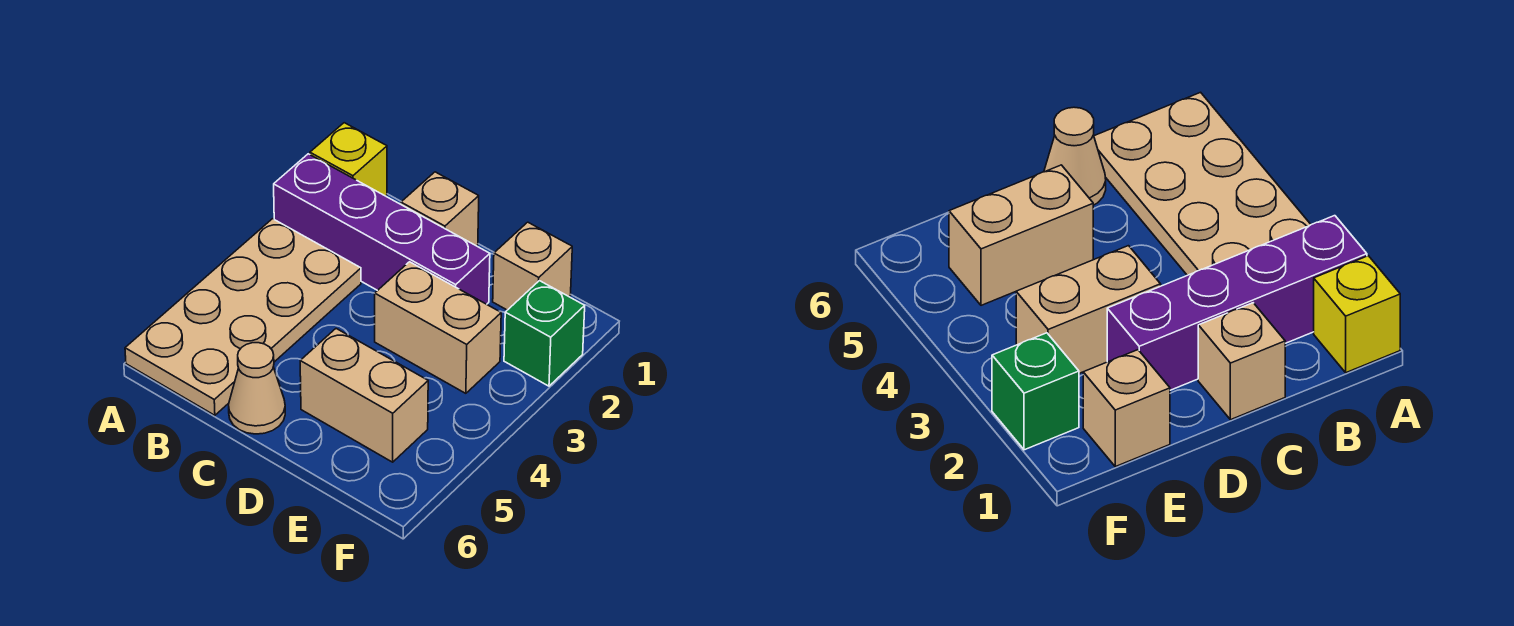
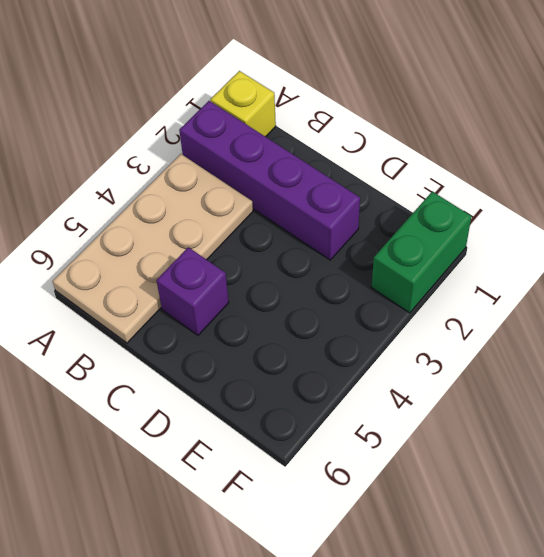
purple 1x1 brick [157,247,229,335] -> none
green 1x2 brick [372,192,471,313] -> green 1x1 brick [504,281,585,386]
none -> tan 1x1 brick [401,172,479,246]
none -> tan 1x1 cone [229,343,285,434]

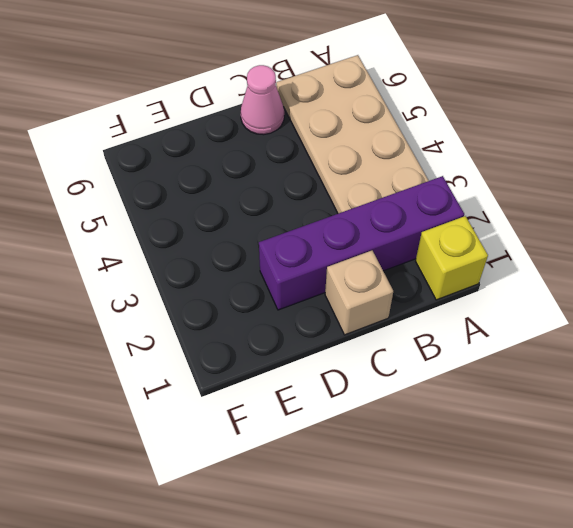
pink 1x1 cone [241,65,284,135] -> tan 1x1 cone [229,343,285,434]
none -> tan 1x2 brick [375,262,501,393]
none -> tan 1x2 brick [300,329,428,462]

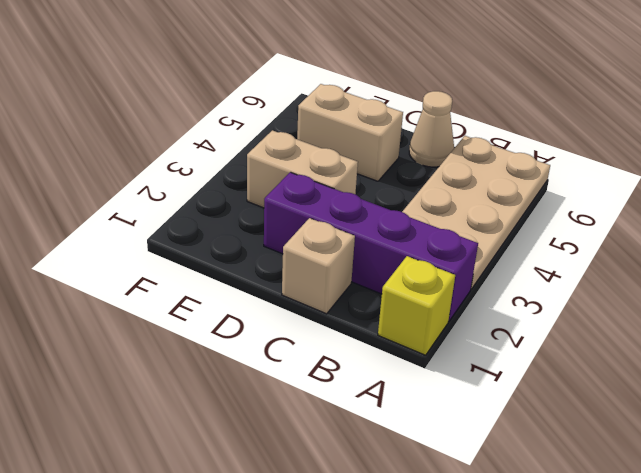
none -> tan 1x1 brick [493,222,572,310]
none -> green 1x1 brick [504,281,585,386]

